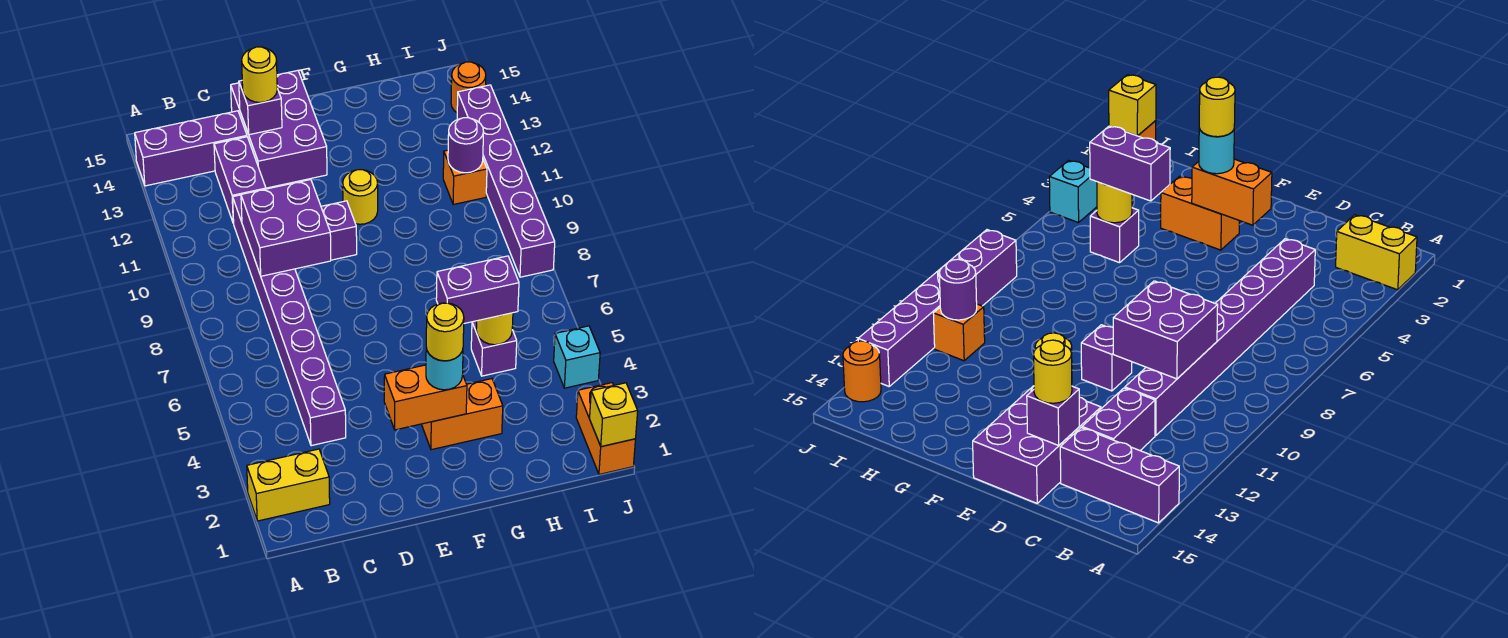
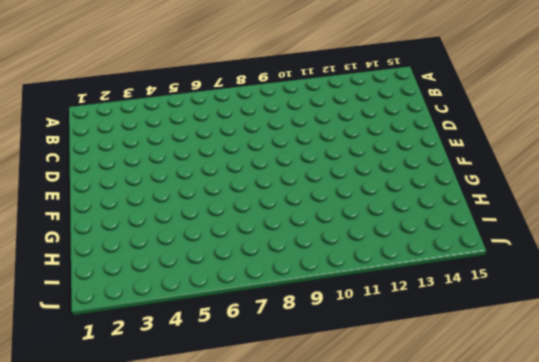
none -> yellow 1x2 brick [247,449,330,521]
none -> purple 1x3 brick [135,111,247,186]
none -> purple 1x8 brick [233,195,346,446]

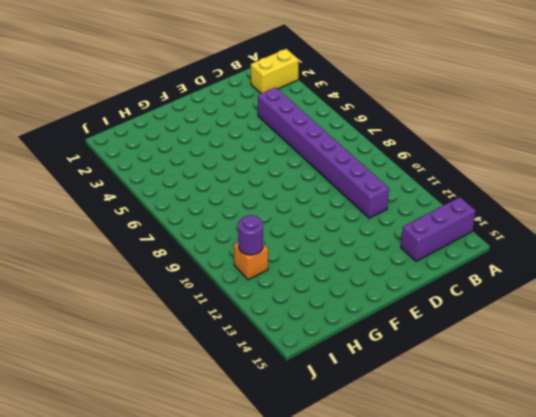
none -> purple 1x2 brick [214,137,266,223]
none -> purple 2x3 brick [231,71,327,188]
none -> purple 1x1 brick [321,201,357,260]

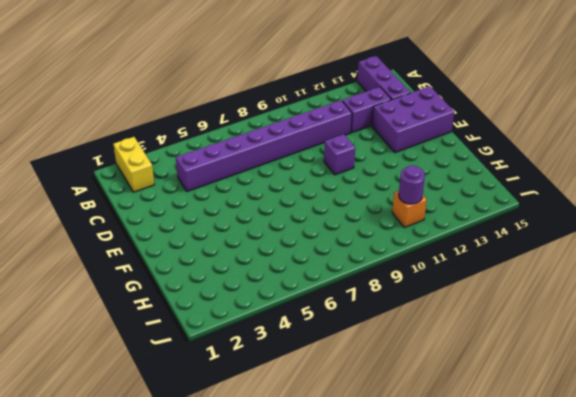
none -> orange 1x2 brick [422,379,503,450]
none -> yellow 1x1 round brick [343,170,378,224]
none -> purple 1x1 brick [471,321,517,376]

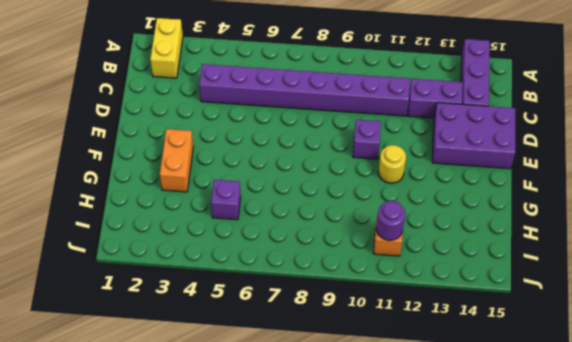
none -> orange 1x2 brick [576,383,635,474]
none -> cyan 1x1 brick [554,326,600,388]
none -> purple 1x6 brick [457,85,555,277]

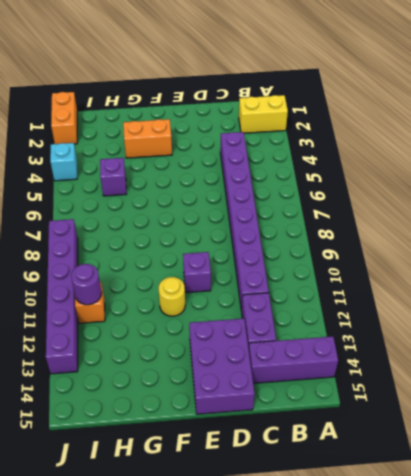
none -> orange 1x1 round brick [451,62,486,112]
none -> purple 2x2 brick [241,180,331,276]
none -> purple 1x1 brick [239,81,282,135]

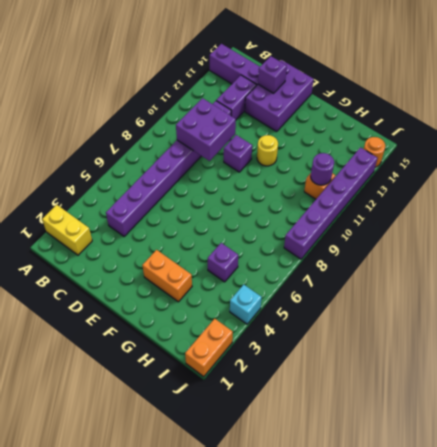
none -> orange 1x2 brick [384,365,467,430]
none -> yellow 1x1 round brick [476,313,513,345]
none -> yellow 1x1 brick [590,383,638,447]

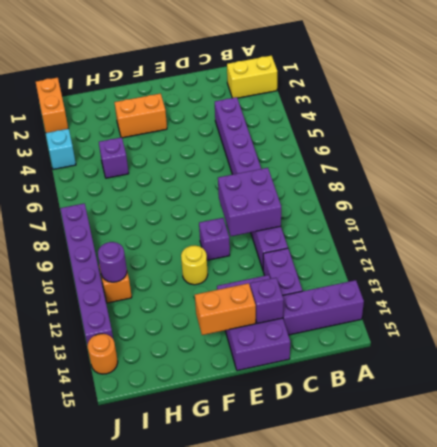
orange 1x2 brick [195,283,256,335] -> orange 1x2 brick moved to [384,365,467,430]
none -> yellow 1x1 round brick [476,313,513,345]
none -> yellow 1x1 brick [590,383,638,447]
none -> yellow 1x1 round brick [242,47,277,102]

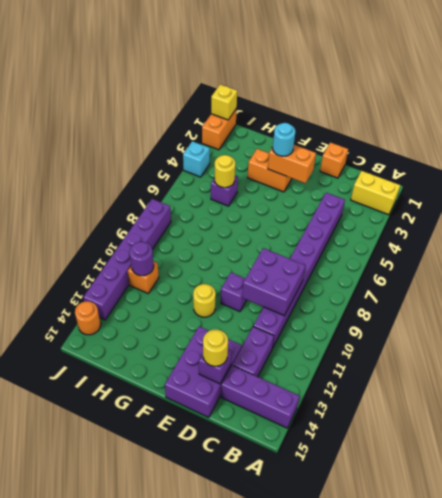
orange 1x1 brick [320,142,348,178] -> none
none -> purple 1x2 brick [436,256,519,323]
none -> yellow 1x1 round brick [426,303,464,361]

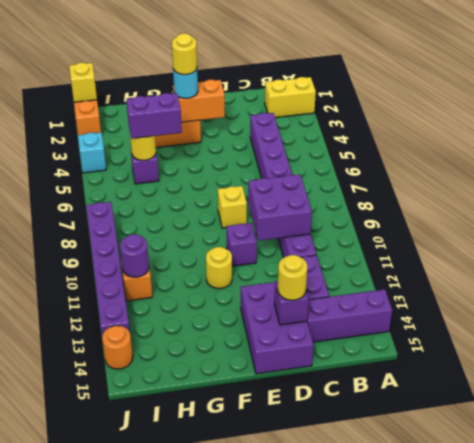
yellow 1x1 brick [218,186,247,228] -> none

